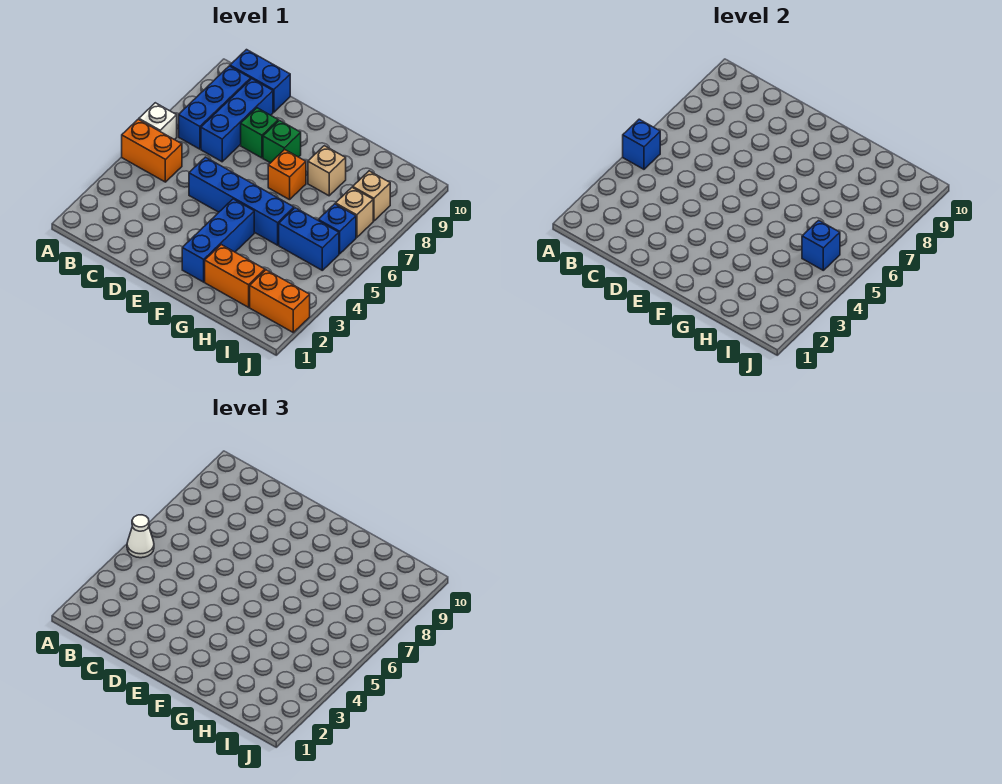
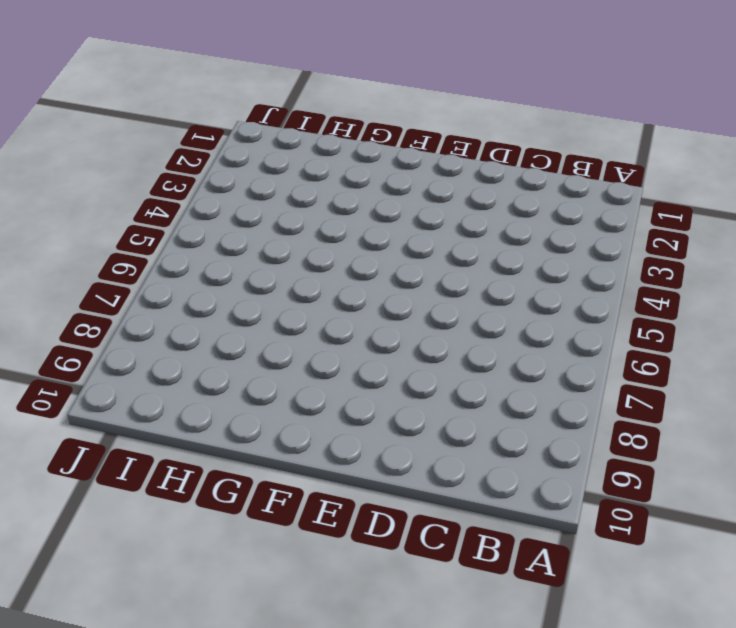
none -> orange 1x2 brick [122,119,182,182]
none -> white 1x1 brick [139,103,177,140]
none -> blue 1x3 brick [179,66,251,149]

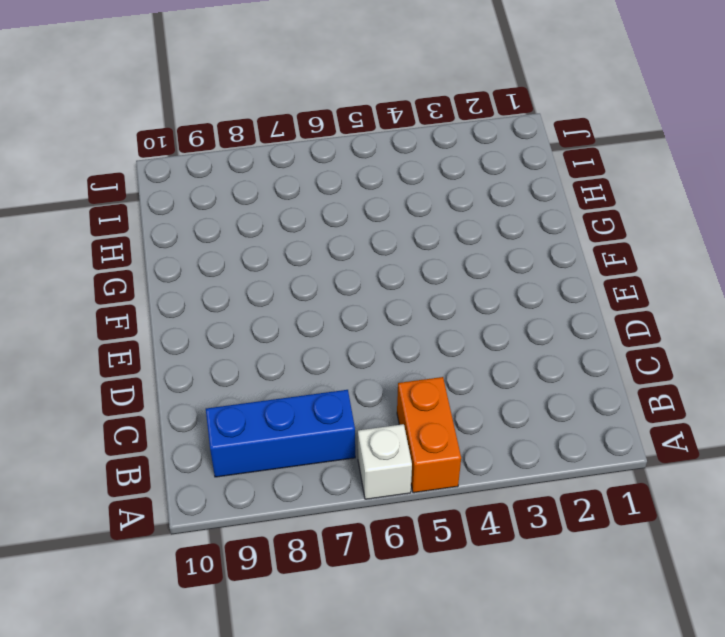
none -> blue 1x2 brick [230,50,290,112]
none -> blue 1x3 brick [201,79,273,162]
none -> blue 1x4 brick [189,157,294,245]

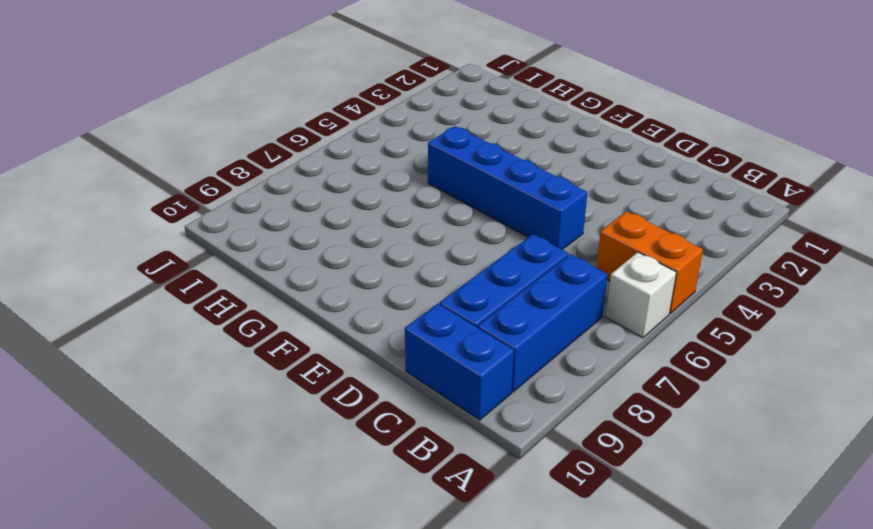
none -> green 1x1 brick [241,108,278,158]
none -> green 1x1 brick [263,120,301,163]
none -> blue 1x3 brick [182,199,254,282]

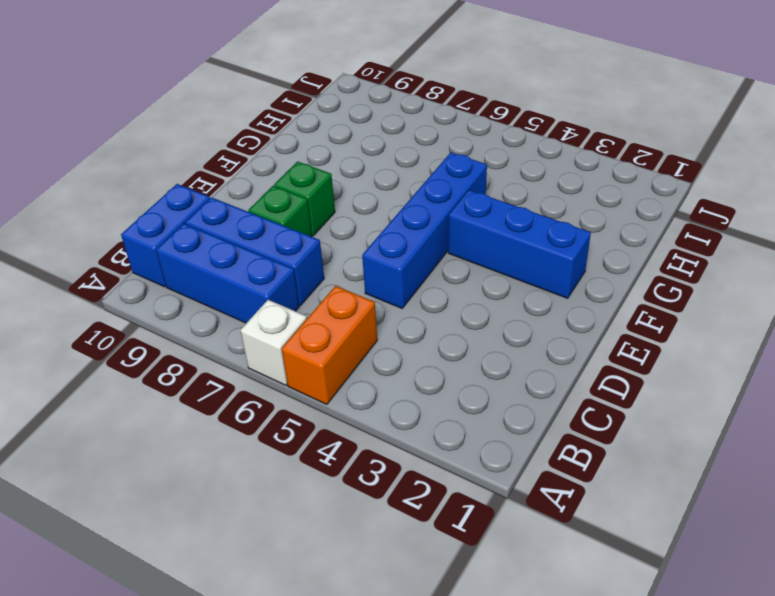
none -> orange 1x1 brick [268,149,306,200]
none -> orange 1x2 brick [205,245,265,307]
none -> tan 1x1 brick [308,146,346,196]

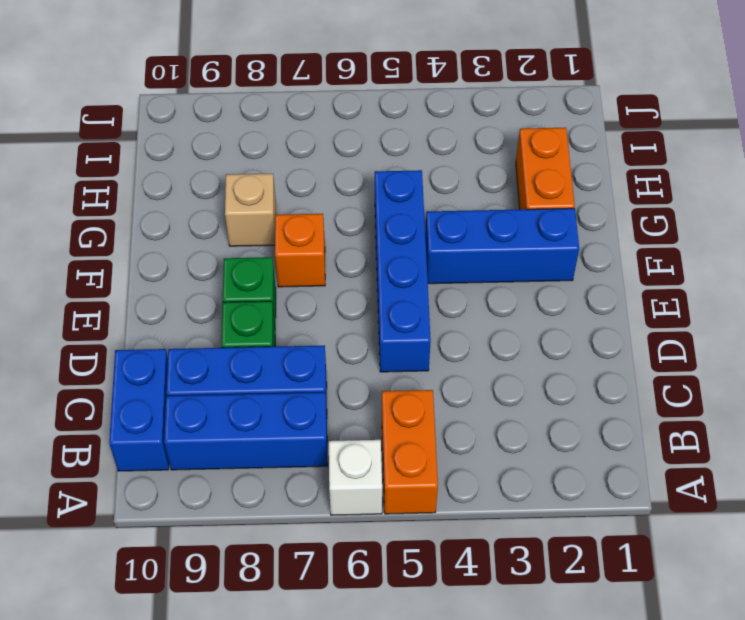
none -> blue 1x2 brick [279,208,339,270]
none -> orange 1x2 brick [250,270,310,332]
none -> blue 1x1 brick [318,204,356,254]

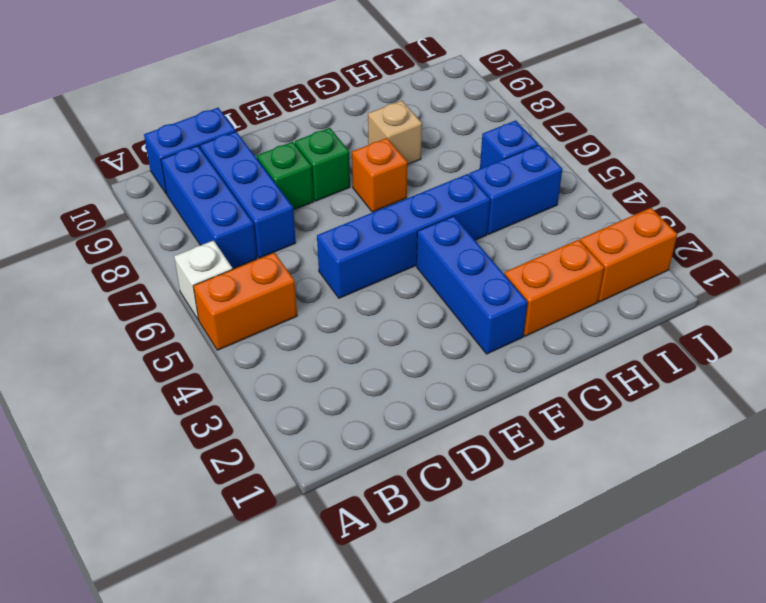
none -> tan 1x1 brick [336,187,373,238]
none -> tan 1x1 brick [353,171,390,221]
none -> blue 1x1 brick [623,119,660,169]

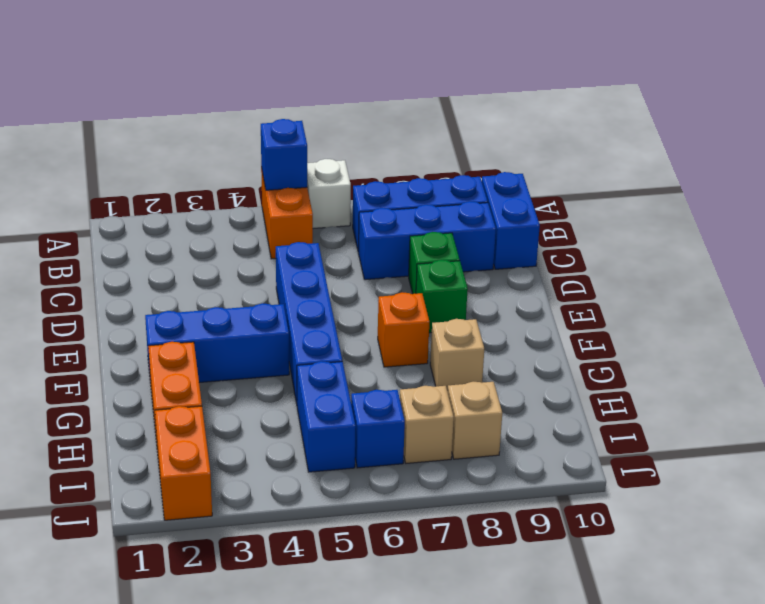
none -> blue 1x1 brick [802,220,840,270]
none -> white 1x1 cone [127,515,154,558]

